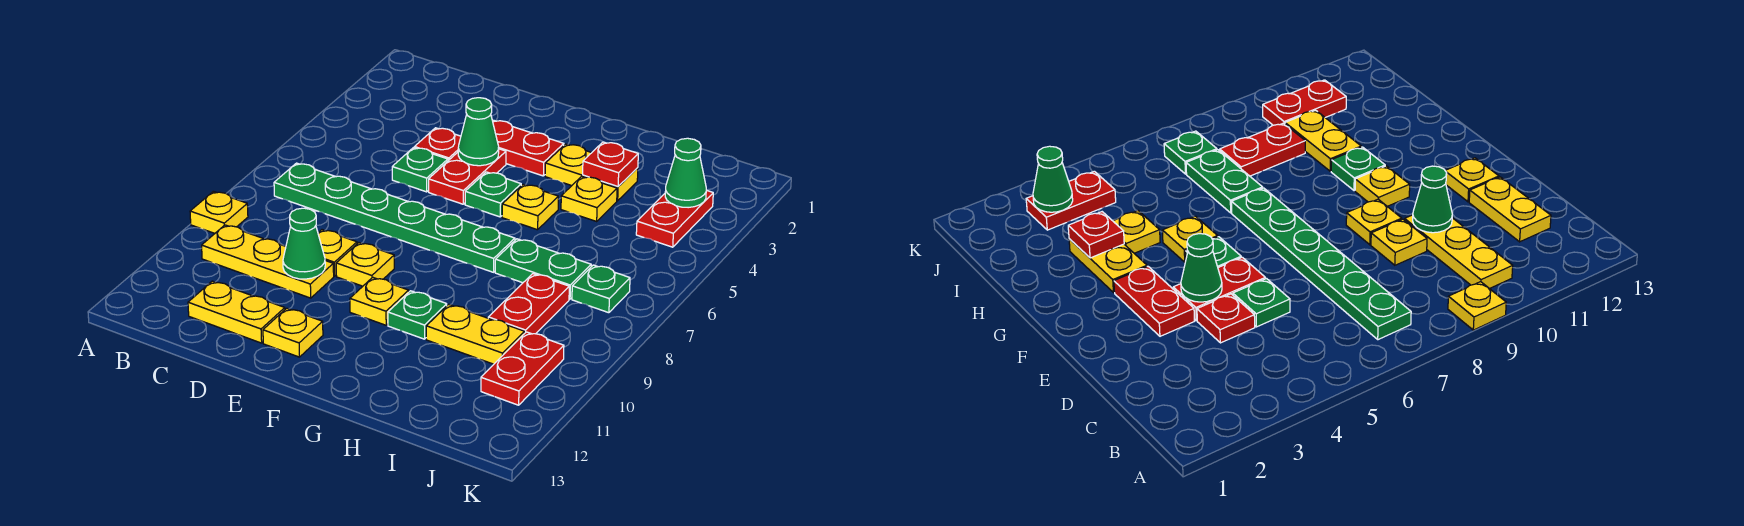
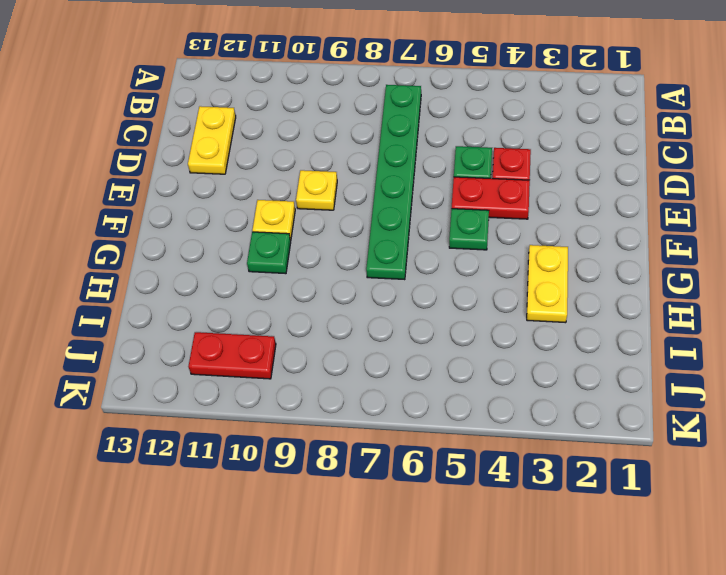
none -> yellow 1x1 plate [190,191,248,233]
none -> yellow 1x3 plate [202,225,334,298]
none -> yellow 1x1 plate [318,230,357,276]

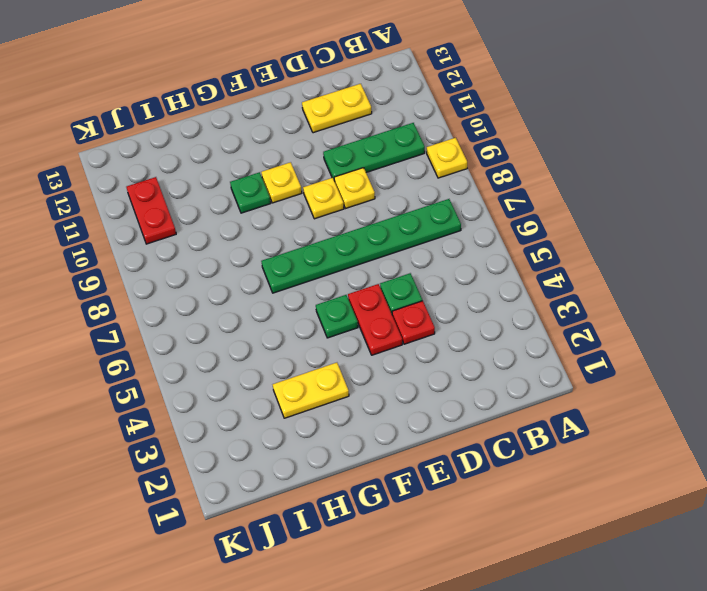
green 1x3 plate [323,123,425,181] -> yellow 1x3 plate [202,225,334,298]
none -> red 1x2 plate [493,120,564,176]
none -> yellow 1x1 plate [263,308,323,357]
none -> yellow 1x1 plate [502,184,558,230]

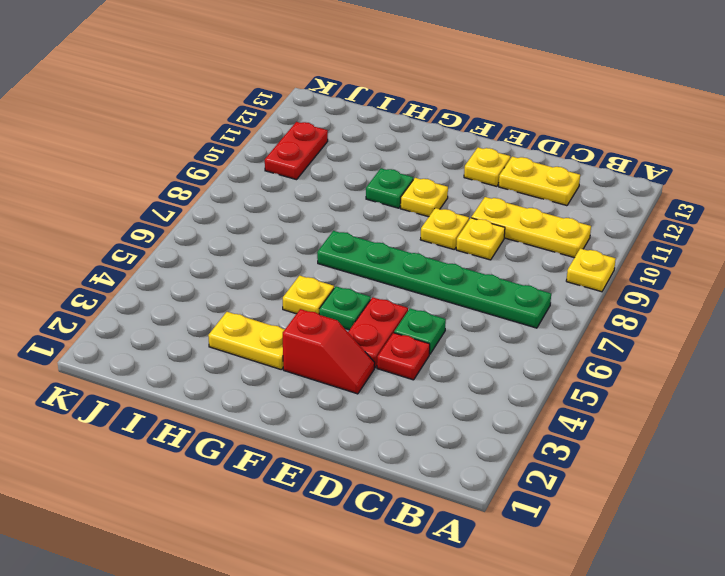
red 1x2 slope [283,309,375,394] -> red 1x2 plate [493,120,564,176]
none -> yellow 1x1 plate [561,176,617,221]
none -> green 1x2 plate [495,239,591,299]
none -> yellow 1x2 plate [426,304,524,364]

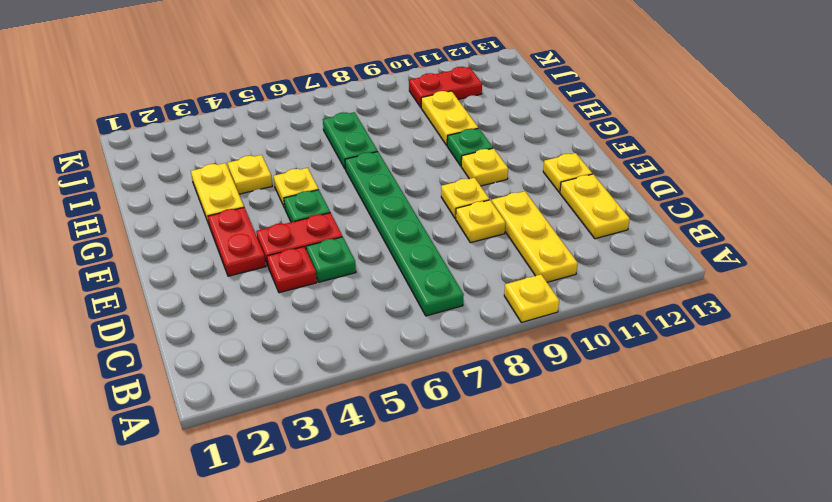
none -> red 1x2 plate [488,274,569,334]
none -> red 1x2 plate [636,190,713,247]
none -> green 1x1 plate [572,265,630,313]

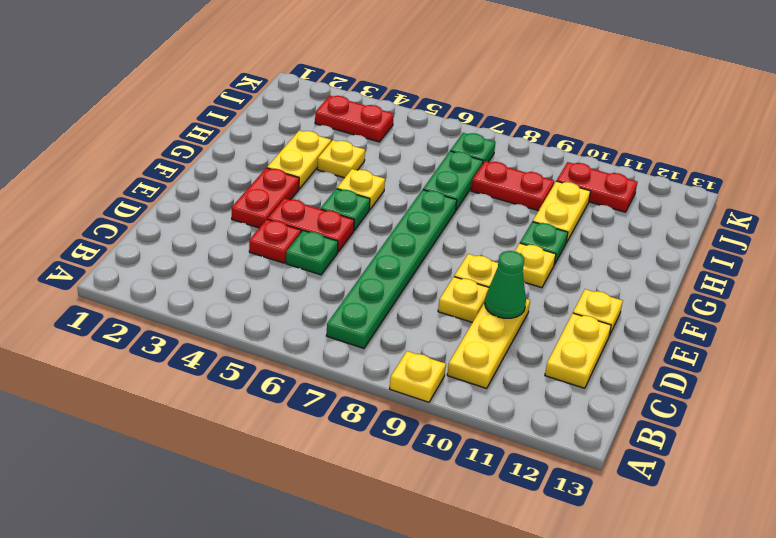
none -> green 1x1 cone [458,98,499,166]
none -> red 1x1 plate [583,142,638,186]
none -> green 1x1 cone [665,138,706,208]

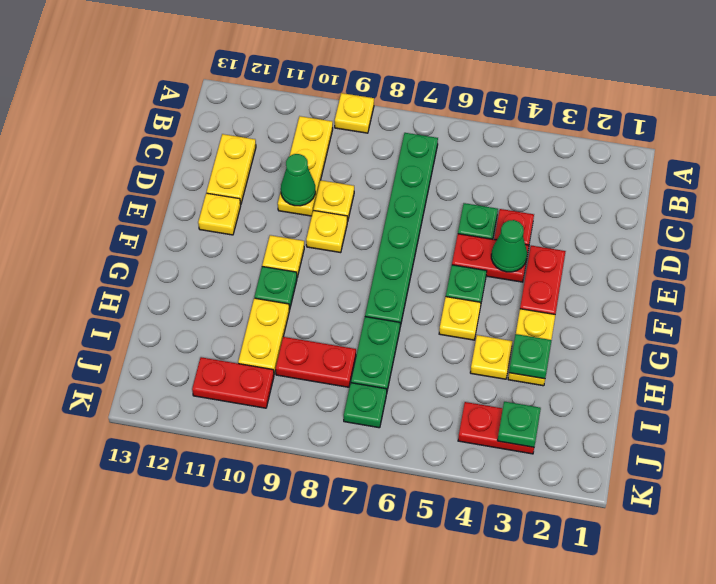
green 1x1 plate [509,334,552,379] -> red 1x1 plate [583,142,638,186]
green 1x1 plate [498,402,541,447] -> green 1x1 cone [665,138,706,208]

